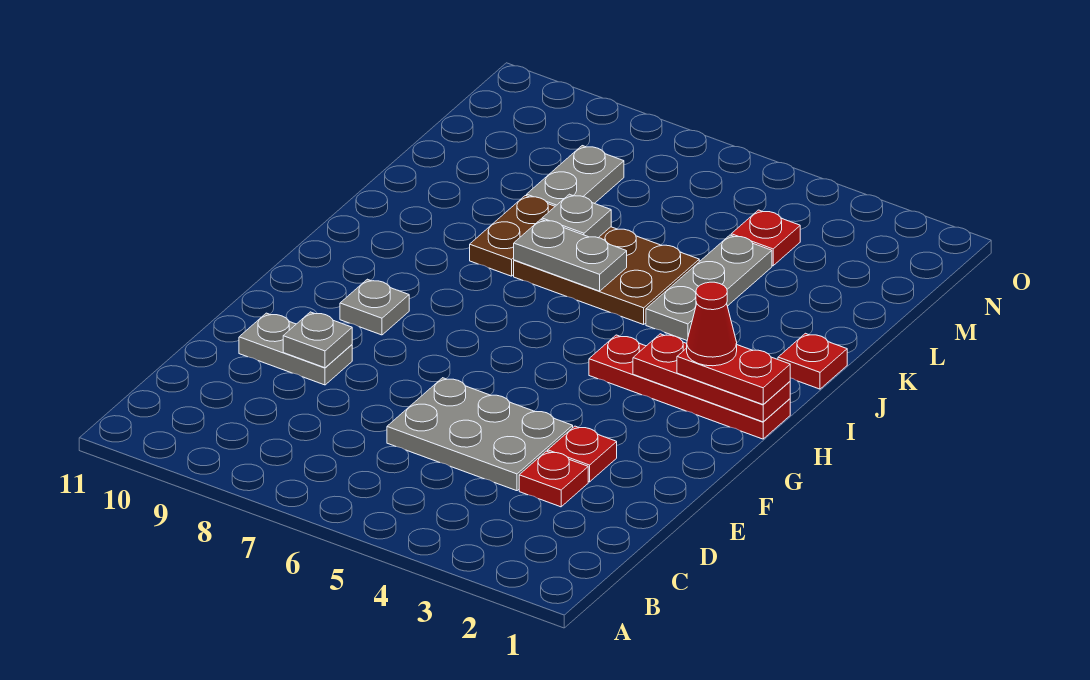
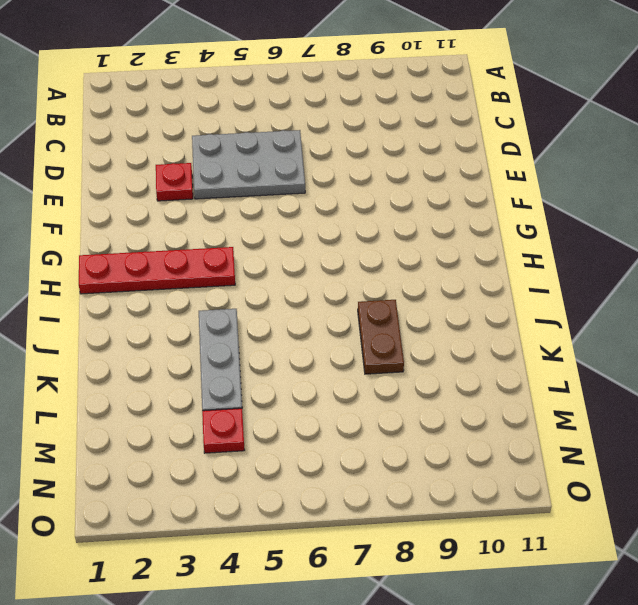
none -> red 1x1 plate [519,451,588,507]
none -> grey 1x2 plate [239,313,352,385]
none -> grey 1x1 plate [340,279,409,335]

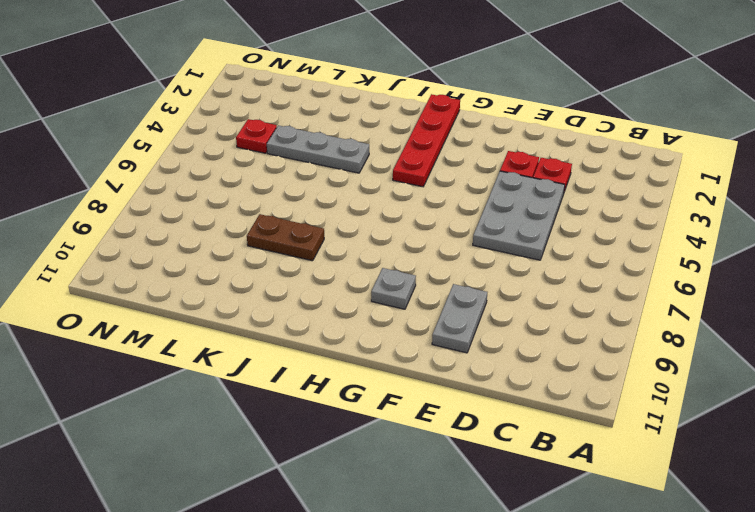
none -> red 1x1 plate [778,333,847,389]
none -> brown 2x3 plate [514,227,699,325]
none -> grey 1x2 plate [527,146,624,206]

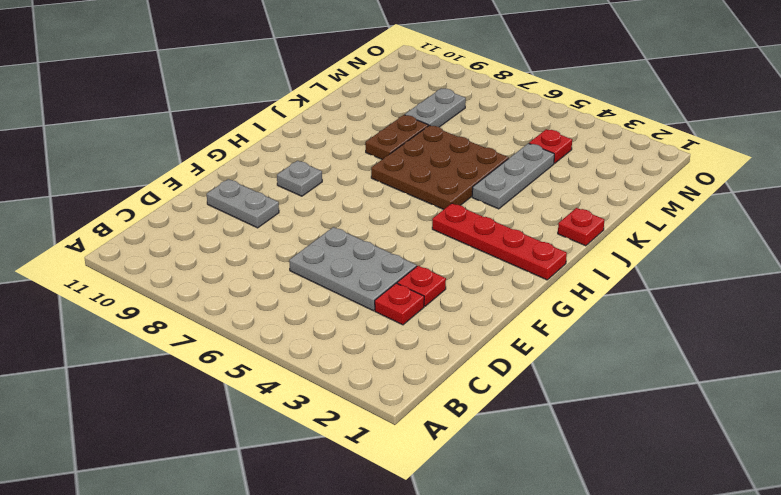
brown 3x3 plate [371,125,509,209] -> brown 2x3 plate [514,227,699,325]
none -> grey 1x1 plate [283,312,352,368]
none -> red 1x3 plate [633,334,790,422]
none -> grey 1x2 plate [514,219,627,291]

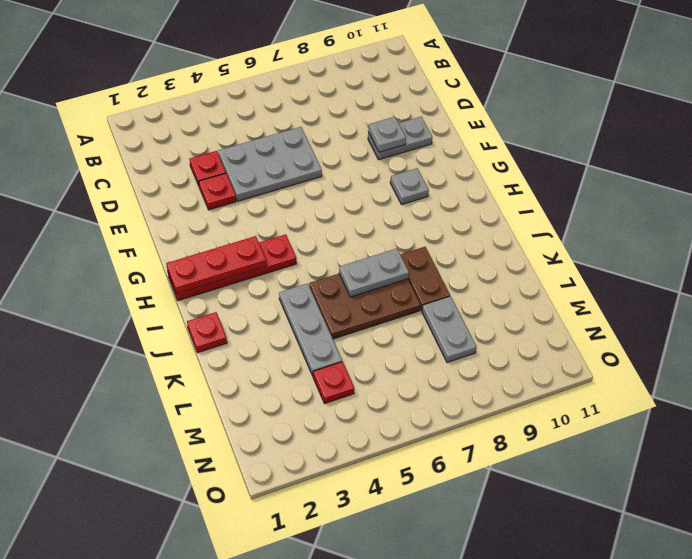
none -> grey 1x1 plate [542,194,611,238]
none -> red 1x2 plate [677,345,790,404]
none -> red 1x1 cone [687,282,737,366]

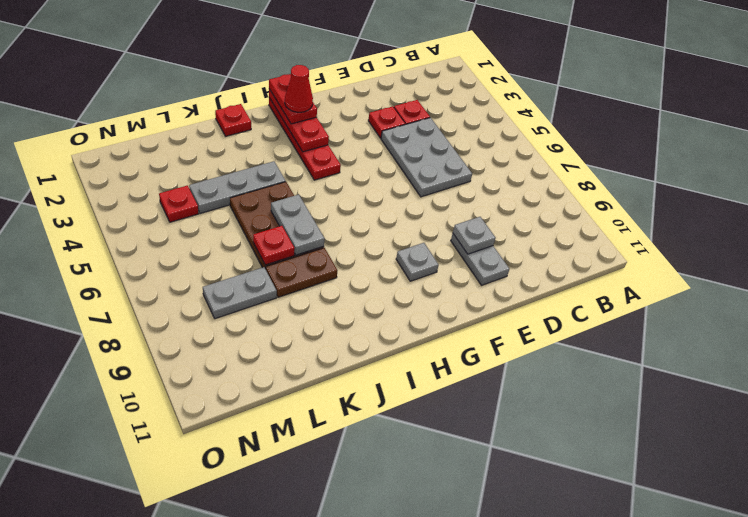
red 1x1 plate [253,226,295,265] -> grey 1x1 plate [542,194,611,238]

